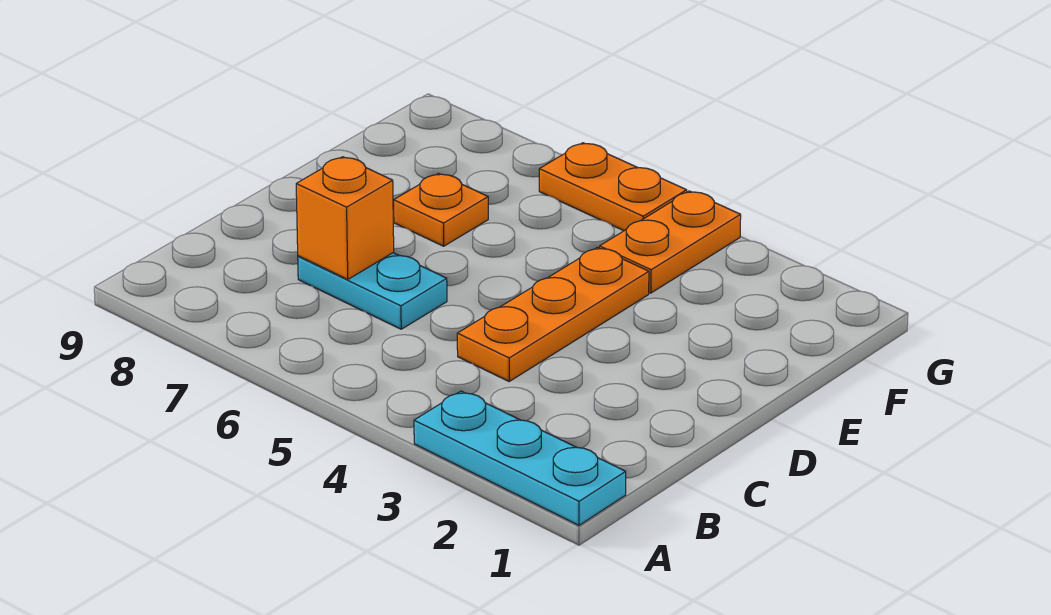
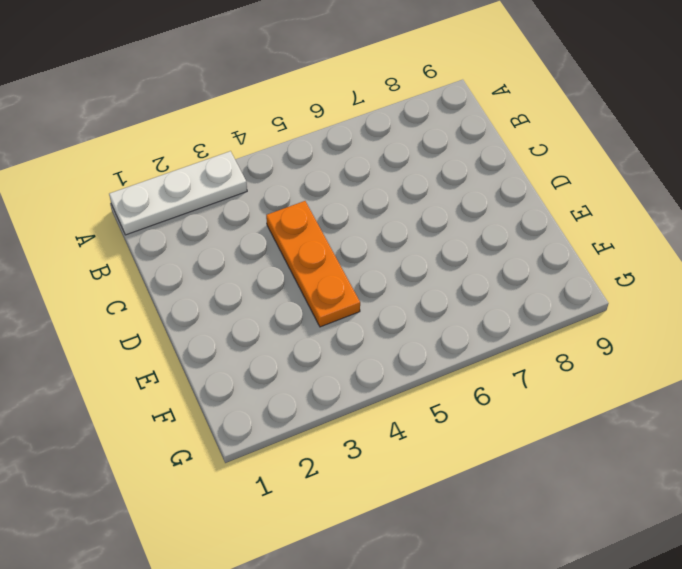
white 1x3 plate [109,151,247,235] -> cyan 1x3 plate [414,391,626,525]
none -> cyan 1x2 plate [298,253,447,329]
none -> orange 1x1 plate [394,173,488,246]

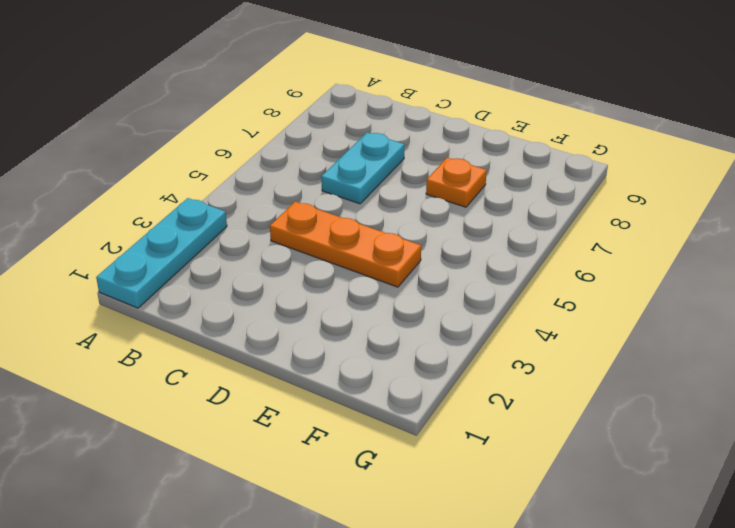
none -> orange 1x2 plate [600,191,741,293]
none -> orange 1x2 plate [539,143,687,231]

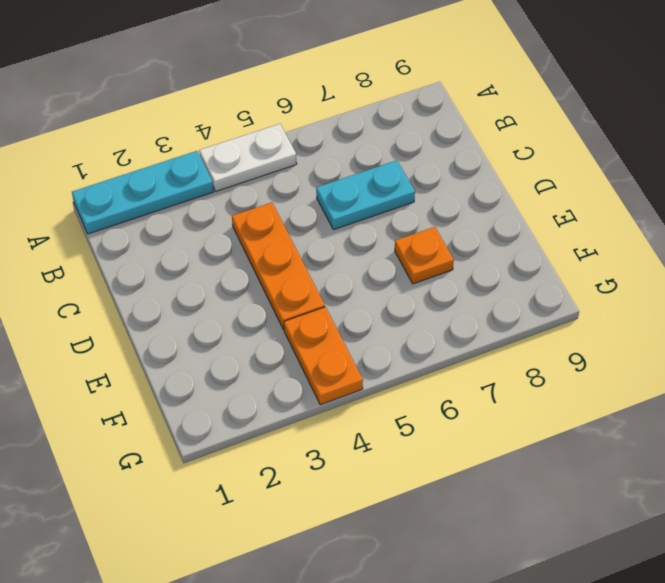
white 1x2 plate [199,124,297,191] -> none
none -> orange 1x2 plate [539,143,687,231]
none -> orange 1x1 brick [296,157,394,279]

